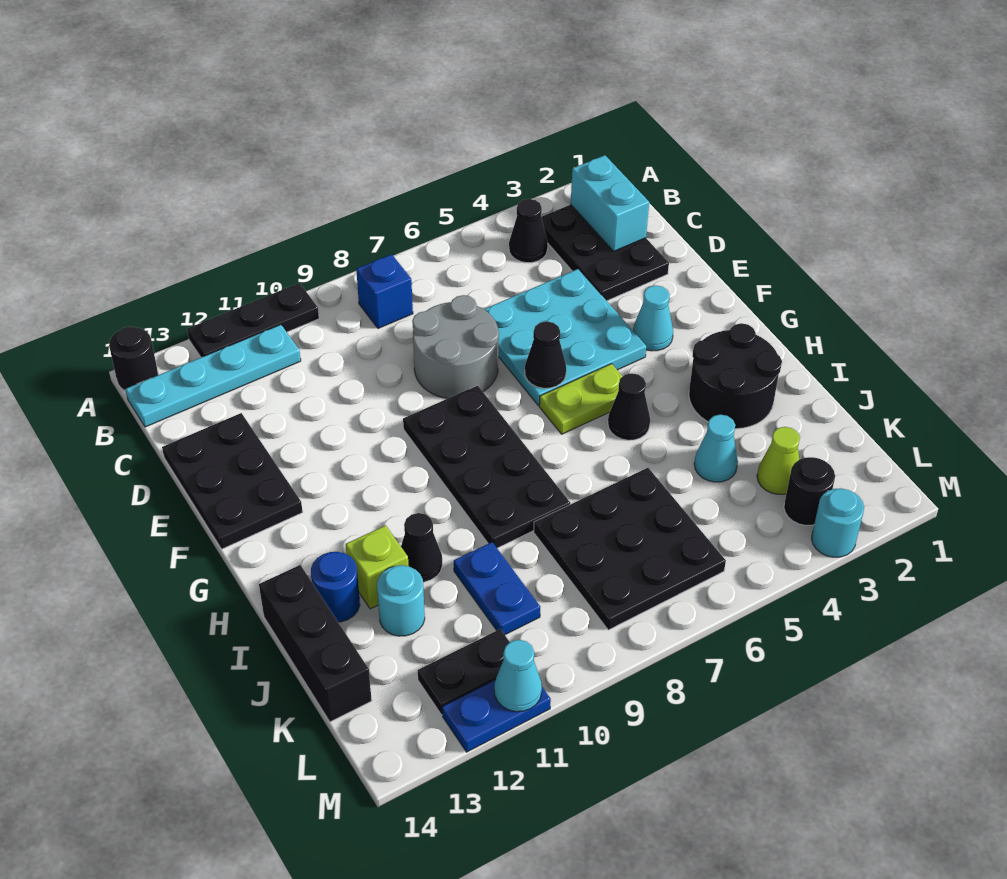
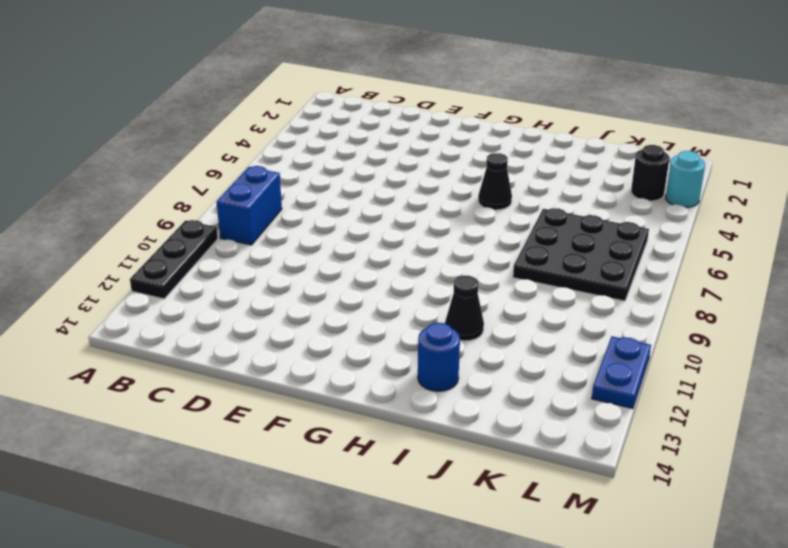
blue 1x2 brick [216,166,282,245] -> blue 1x1 brick [356,254,413,328]
none -> black 1x1 round brick [109,326,158,391]
none -> black 2x3 plate [541,204,669,301]
none -> black 1x1 cone [509,199,548,263]
none -> cyan 1x4 plate [126,325,301,427]

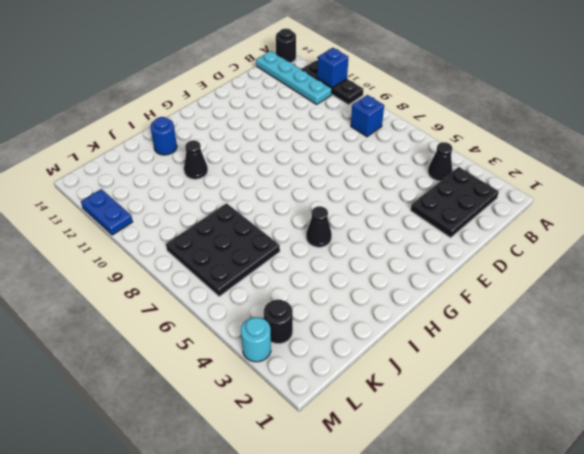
blue 1x1 brick [317,48,348,88] -> none
none -> cyan 3x3 plate [484,269,646,406]
none -> grey 2x2 round brick [412,295,499,398]
none -> black 2x3 plate [162,413,303,549]
none -> cyan 1x1 cone [633,285,673,351]

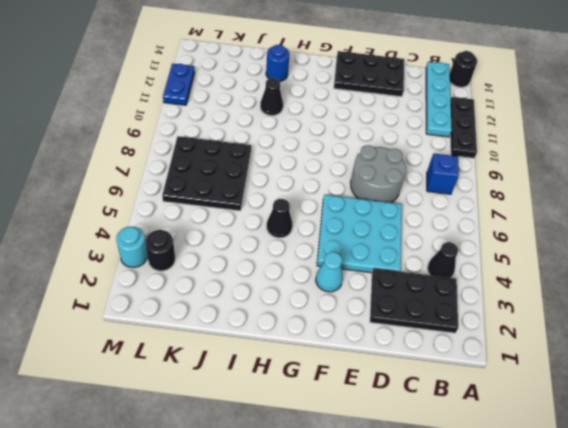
none -> black 2x4 plate [403,385,570,548]
none -> lime 1x2 plate [539,364,623,434]
none -> black 2x2 round brick [689,323,782,429]
none -> lime 1x1 brick [346,525,408,609]

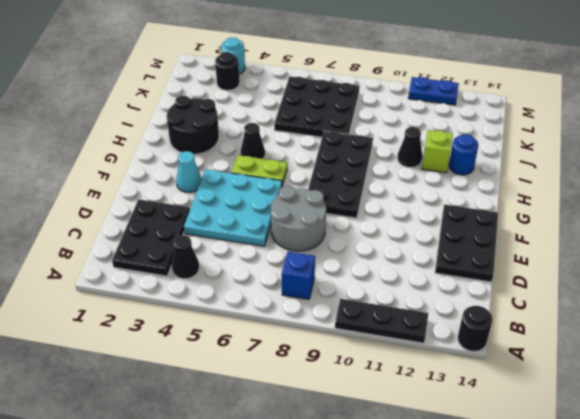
none -> cyan 1x4 plate [126,325,301,427]
none -> black 1x3 brick [259,565,372,722]
none -> cyan 1x1 cone [694,415,738,482]
none -> blue 1x2 plate [454,542,540,635]

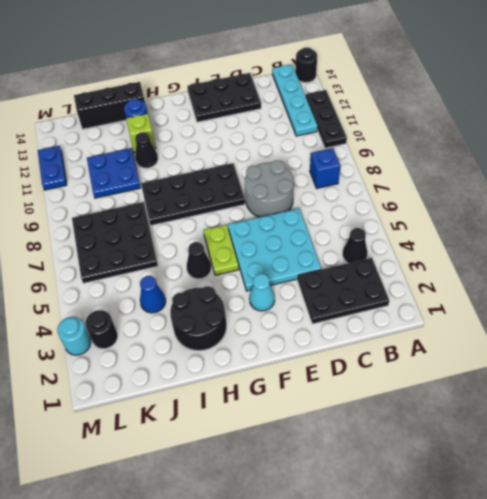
blue 1x1 cone [140,276,166,313] -> cyan 1x1 cone [694,415,738,482]
blue 2x2 plate [87,148,141,198] -> blue 1x2 plate [454,542,540,635]
none -> cyan 1x1 round brick [377,565,425,636]
none -> lime 1x1 cone [757,427,800,494]
none -> black 1x2 plate [418,629,510,715]
none -> cyan 1x2 brick [571,155,649,251]

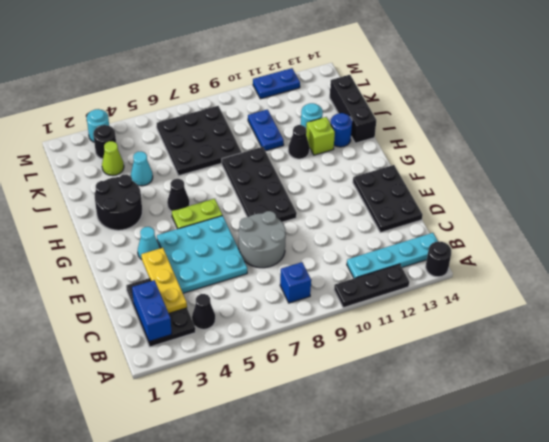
blue 1x2 brick [132,280,172,342] -> cyan 1x2 brick [571,155,649,251]
yellow 1x3 plate [141,248,187,313] -> none
none -> black 1x2 plate [418,629,510,715]
none -> black 1x1 cone [525,321,566,388]
none -> cyan 1x1 cone [494,640,542,712]

